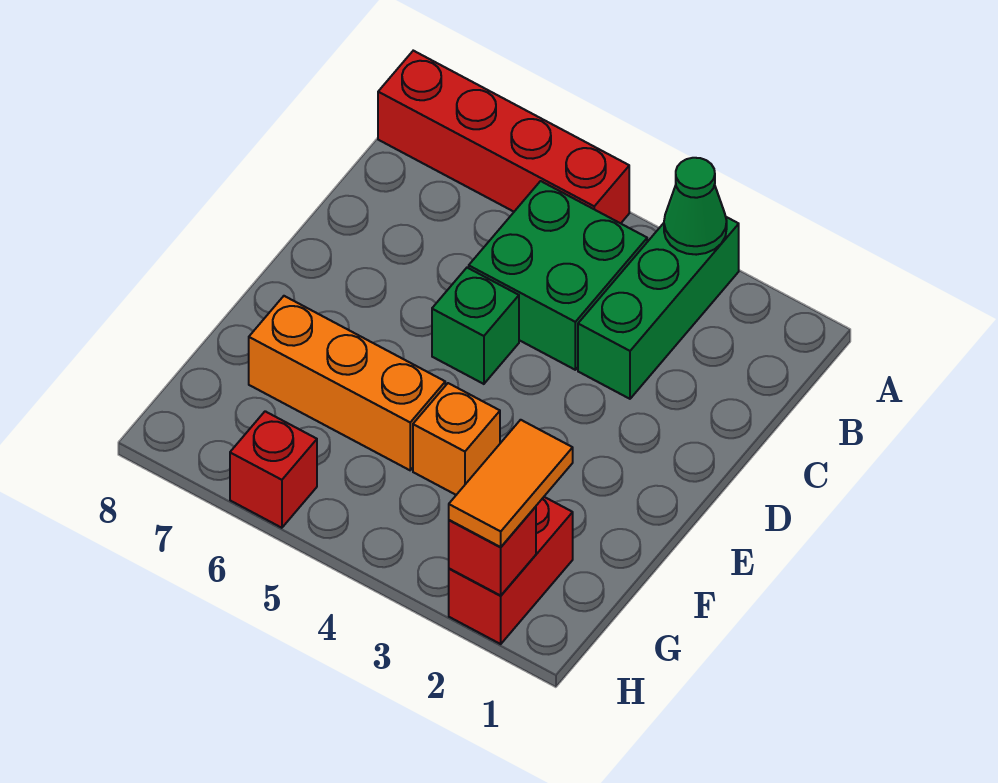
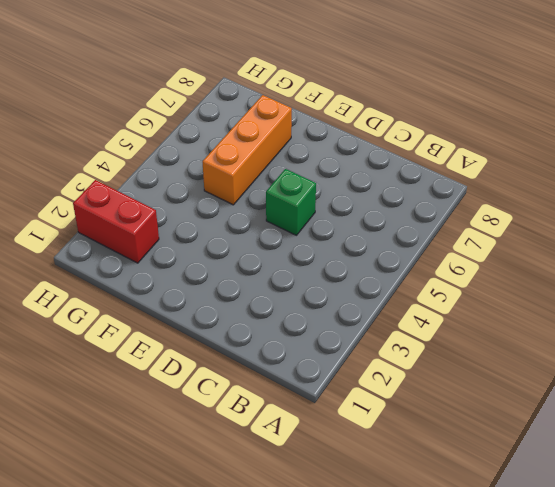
none -> green 1x3 brick [578,217,739,399]
none -> red 1x4 brick [378,51,629,223]

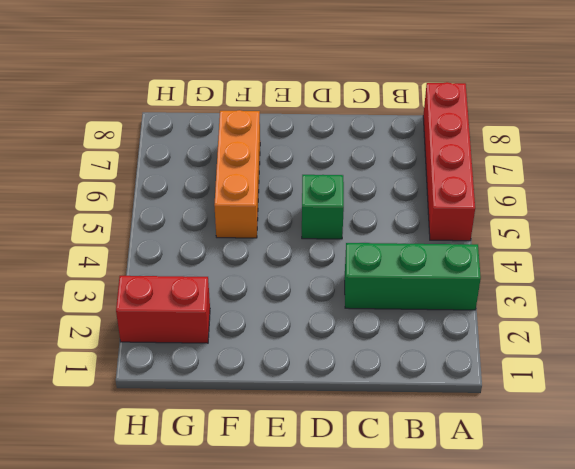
none -> green 2x2 brick [469,181,647,370]
none -> orange 1x1 brick [413,383,500,495]

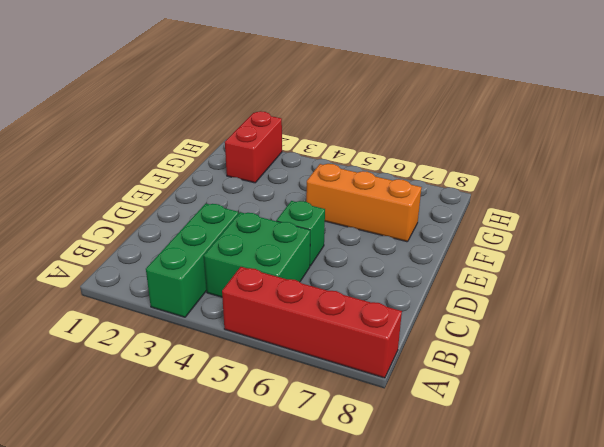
none -> orange 1x1 brick [413,383,500,495]
none -> red 1x1 brick [230,411,317,528]

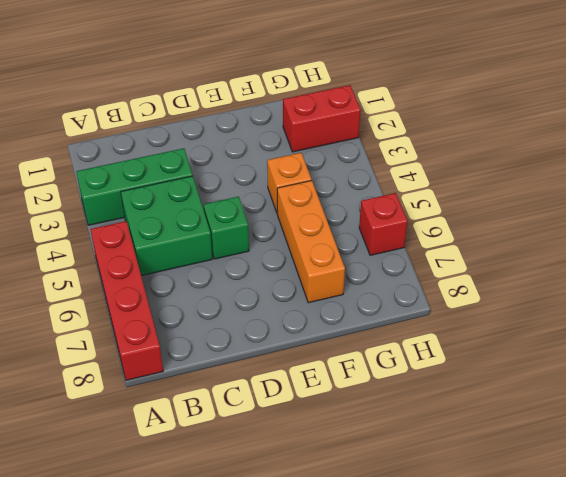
none -> green 1x1 cone [664,158,727,255]
none -> red 1x1 brick [449,507,536,596]

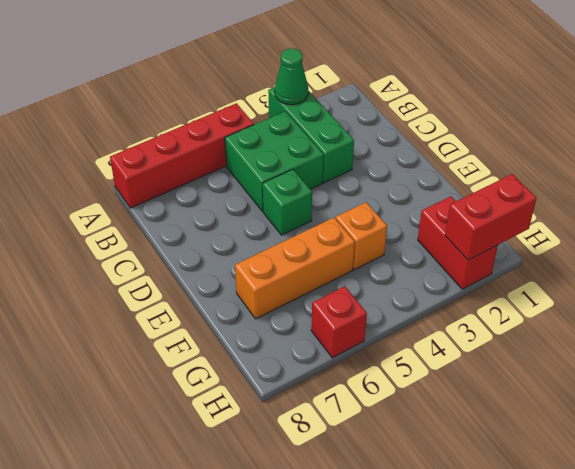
red 1x2 brick [445,174,536,260] -> red 1x1 brick [449,507,536,596]
none -> orange 1x2 tile [449,420,573,547]

